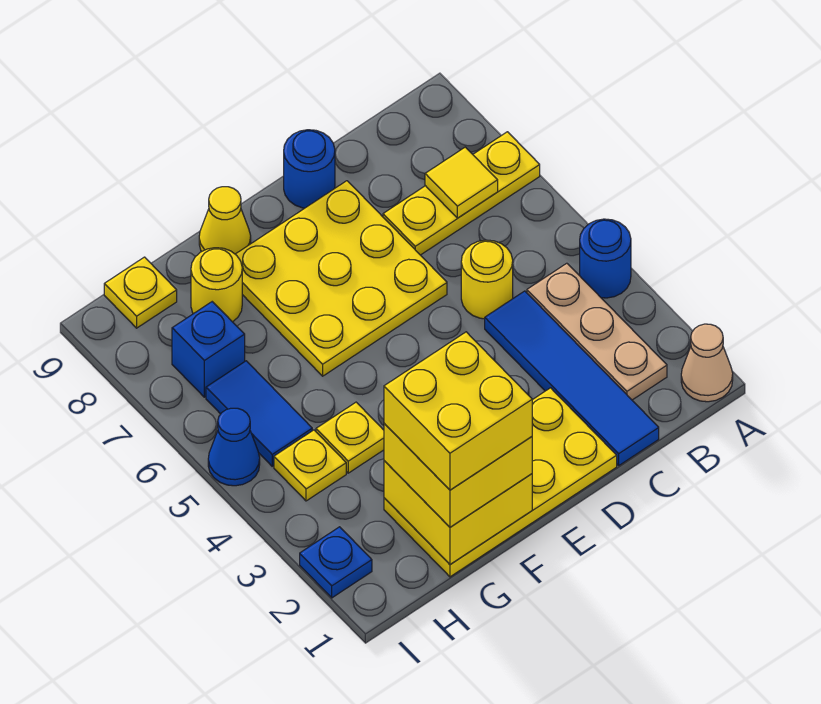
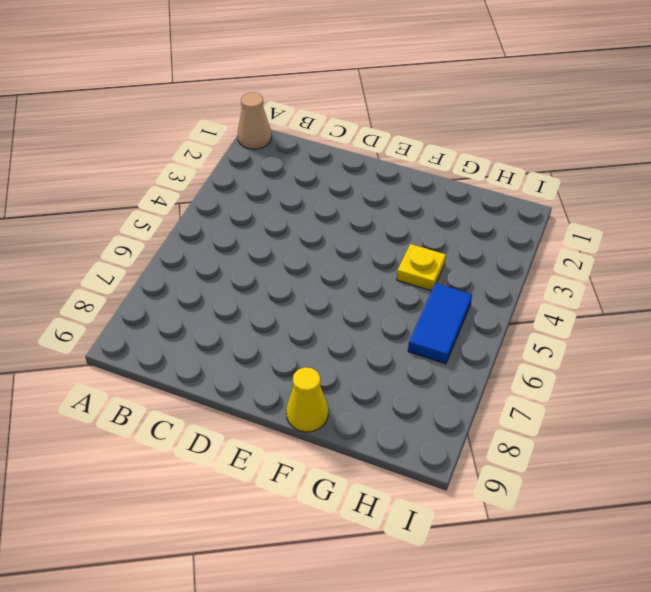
none -> blue 1x1 round brick [580,219,631,298]
none -> yellow 1x3 plate [383,132,540,255]
none -> tan 1x3 plate [527,263,667,400]

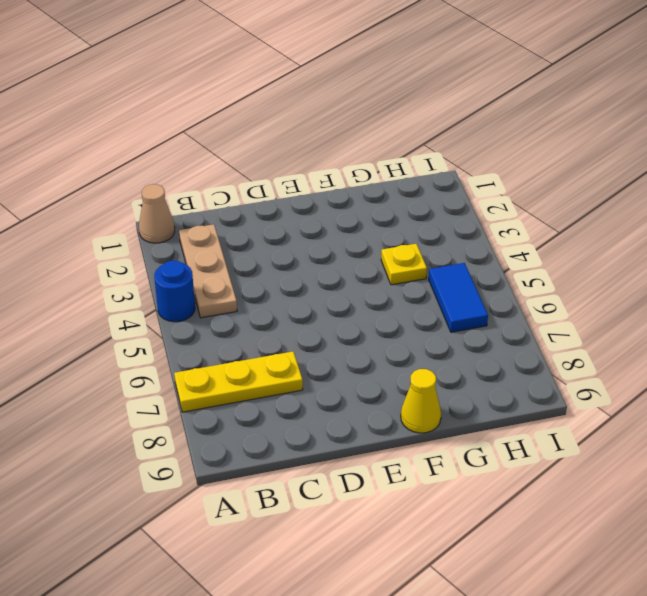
none -> blue 1x4 tile [485,291,659,465]
none -> yellow 1x1 round brick [461,240,513,319]
none -> yellow 2x4 plate [384,388,617,577]

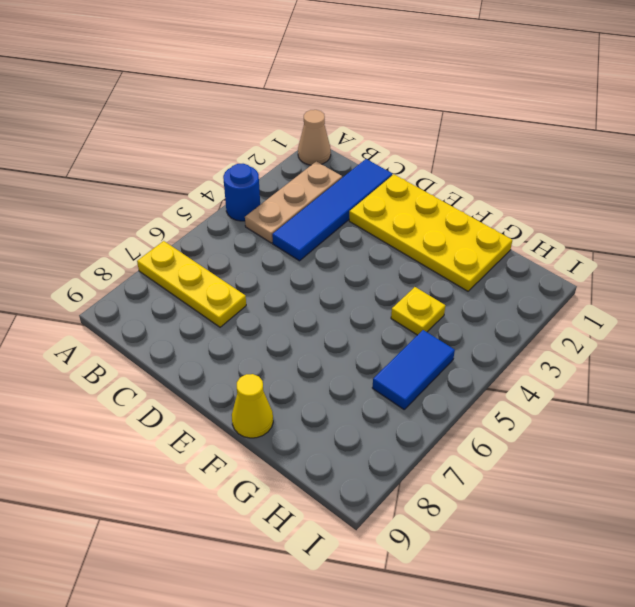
none -> yellow 1x1 round brick [461,240,513,319]
none -> yellow 3x3 plate [235,181,447,376]
none -> blue 1x1 round brick [284,130,335,208]

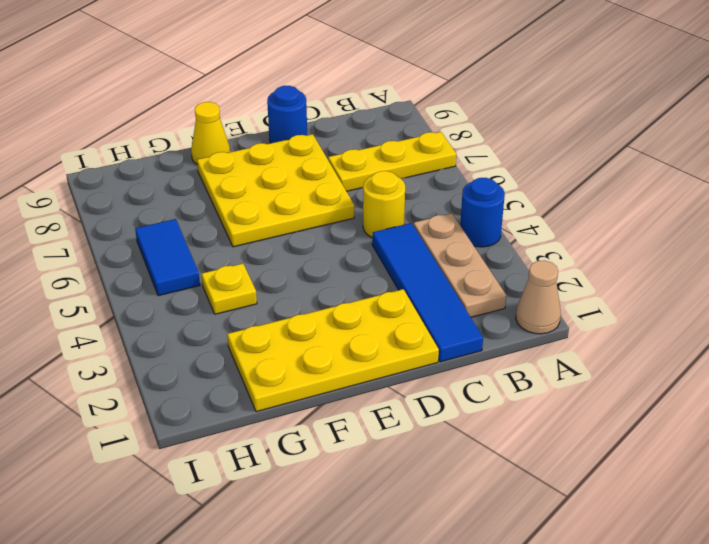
none -> yellow 1x1 round brick [191,248,242,322]
none -> yellow 1x1 plate [274,430,346,501]
none -> blue 1x1 brick [172,302,245,397]

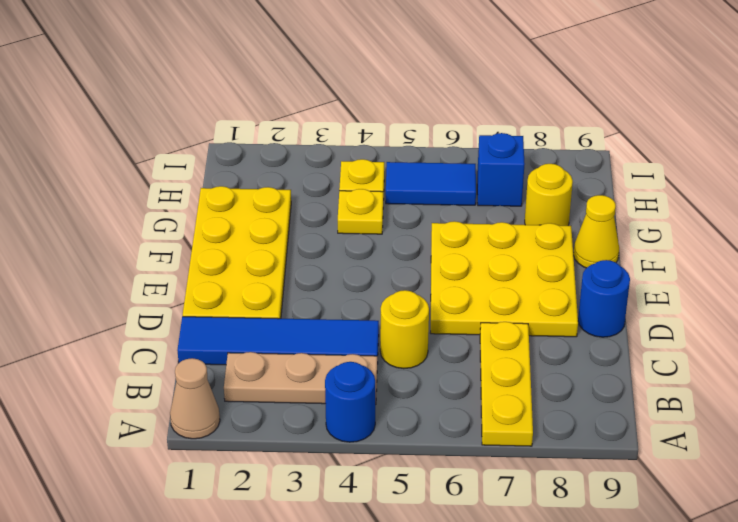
none -> yellow 1x1 plate [104,257,177,328]
none -> blue 1x1 plate [300,527,372,598]
none -> blue 1x1 cone [208,408,260,486]

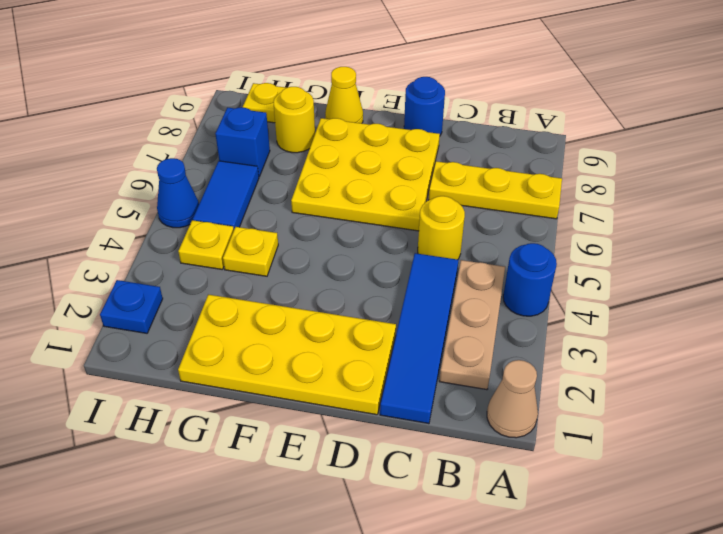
none -> yellow 1x1 tile [425,147,498,218]
none -> yellow 2x2 brick [384,461,532,564]
none -> yellow 2x2 brick [384,423,532,527]

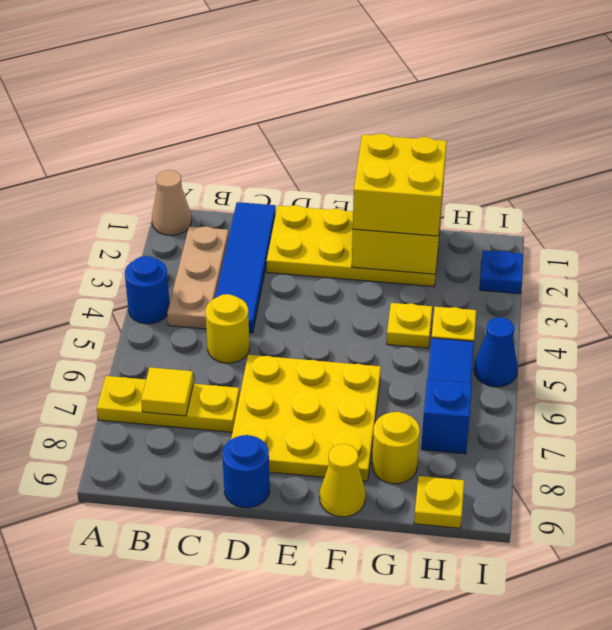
none -> yellow 2x2 brick [384,332,532,490]

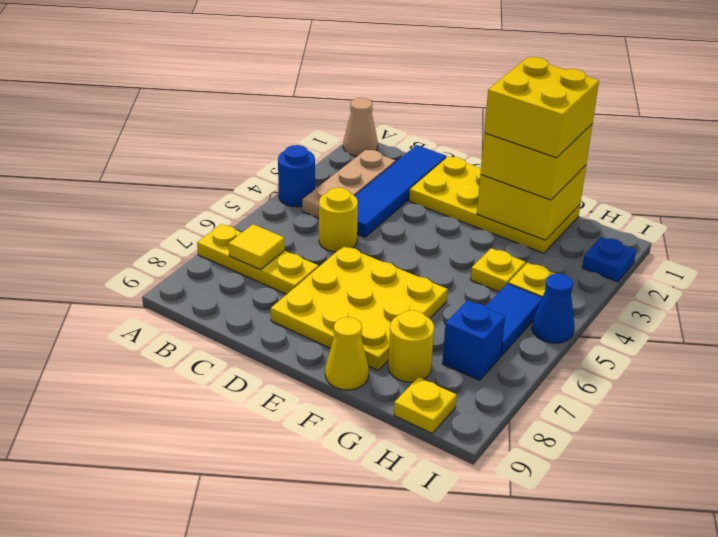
none -> blue 1x1 round brick [284,130,335,208]

